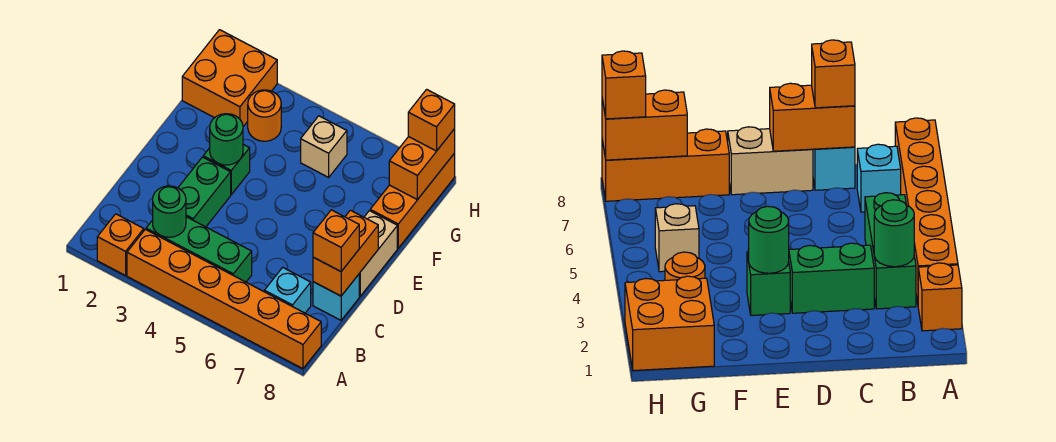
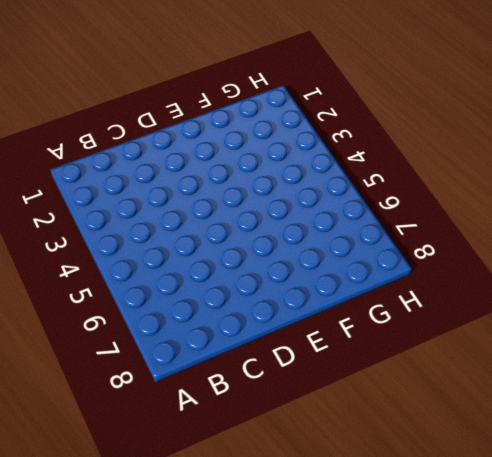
none -> orange 1x1 brick [97,214,144,275]
none -> orange 1x6 brick [127,229,321,369]
none -> green 1x3 brick [146,217,252,282]

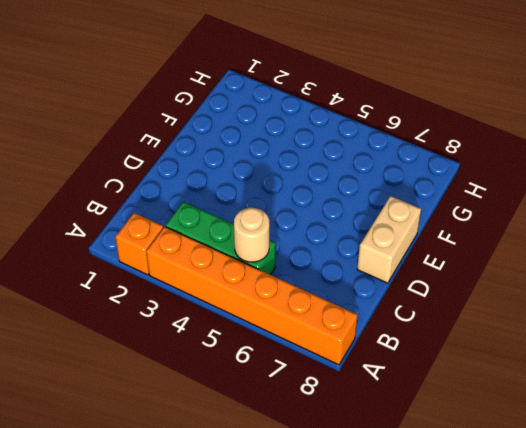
tan 1x1 round brick [234,208,269,262] -> none
none -> cyan 1x1 brick [264,267,311,313]
none -> green 1x2 brick [178,157,231,227]
none -> cyan 1x1 brick [313,274,359,320]

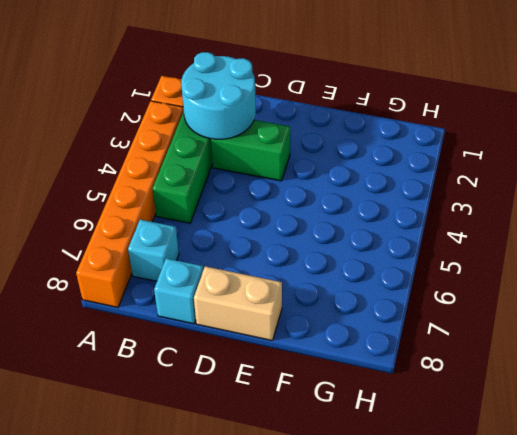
cyan 2x2 round brick [181,52,256,139] -> green 1x1 round brick [153,186,186,237]
none -> green 1x1 brick [203,144,250,194]
none -> orange 1x3 brick [370,153,455,248]
none -> orange 2x2 brick [182,30,277,127]

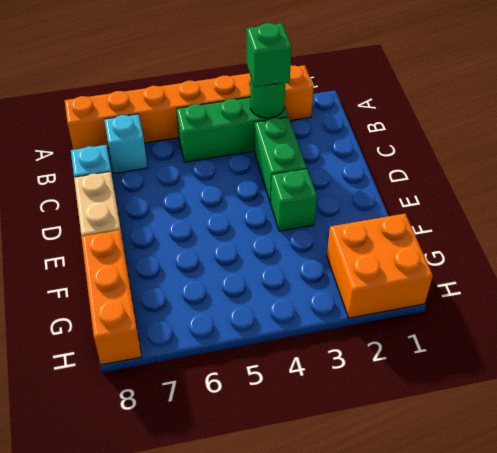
green 1x1 brick [247,23,291,87] -> none
none -> orange 1x1 round brick [248,90,281,141]
none -> tan 1x1 brick [301,116,347,177]
none -> orange 1x2 brick [313,210,378,296]

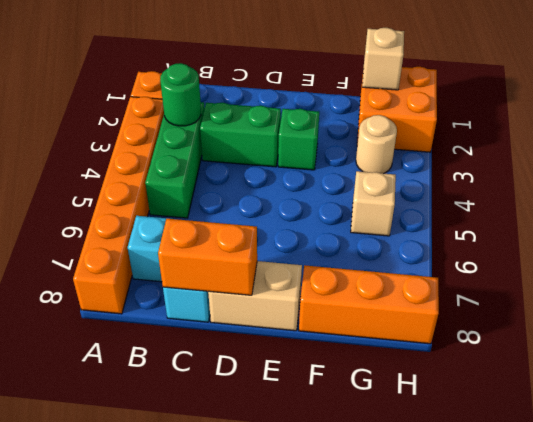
tan 1x1 brick [362,28,404,90] -> none
tan 1x1 round brick [356,115,397,174] -> orange 1x1 round brick [248,90,281,141]
none -> green 1x1 round brick [210,114,243,165]
none -> orange 1x2 brick [389,129,455,200]
none -> orange 1x1 brick [313,210,359,272]

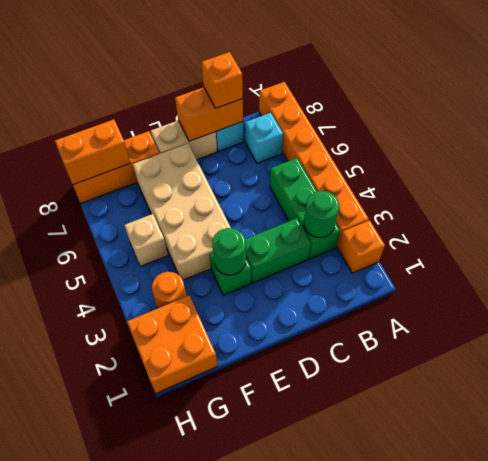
tan 2x4 brick [132,144,231,280] -> none
none -> orange 1x1 brick [408,89,455,151]

